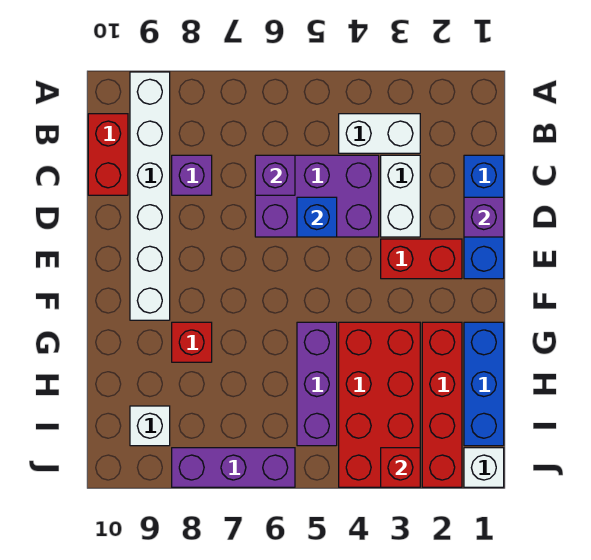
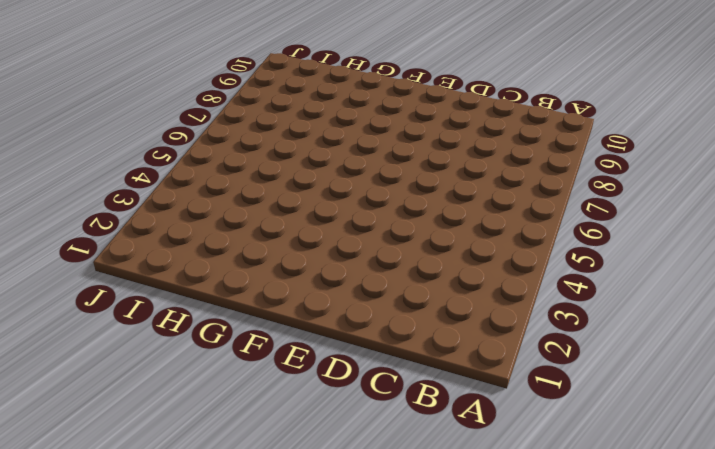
none -> white 1x6 brick [130,72,170,320]
none -> white 1x2 brick [339,114,420,153]
none -> red 1x2 brick [88,114,128,195]

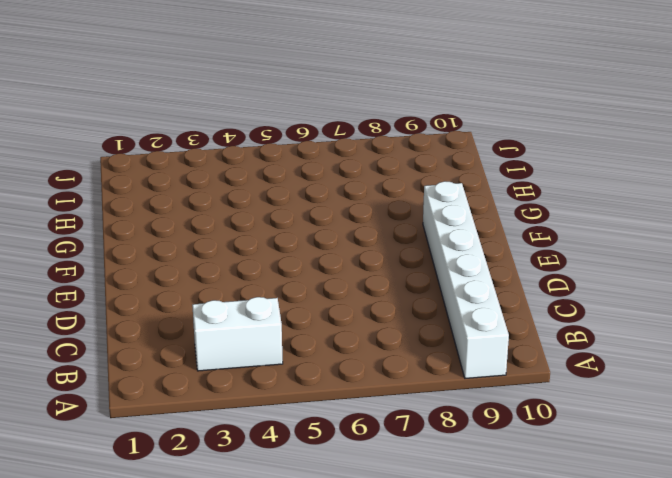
none -> red 1x2 brick [88,114,128,195]
none -> blue 1x3 brick [464,155,504,279]
none -> white 1x2 brick [381,155,420,237]

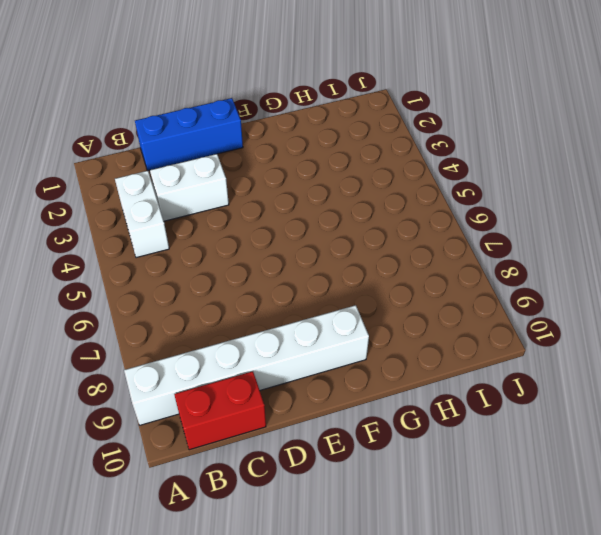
none -> purple 2x3 brick [255,155,379,237]
none -> purple 1x1 brick [172,155,212,195]
none -> red 1x2 brick [381,239,462,279]

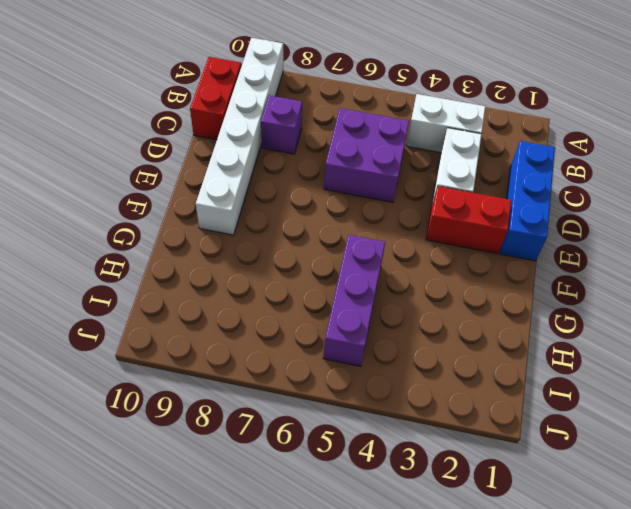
purple 2x2 brick [324,108,409,202] -> purple 2x3 brick [255,155,379,237]
none -> blue 1x3 brick [464,322,504,446]
none -> red 1x4 brick [422,322,462,487]
none -> red 2x4 brick [339,322,420,487]

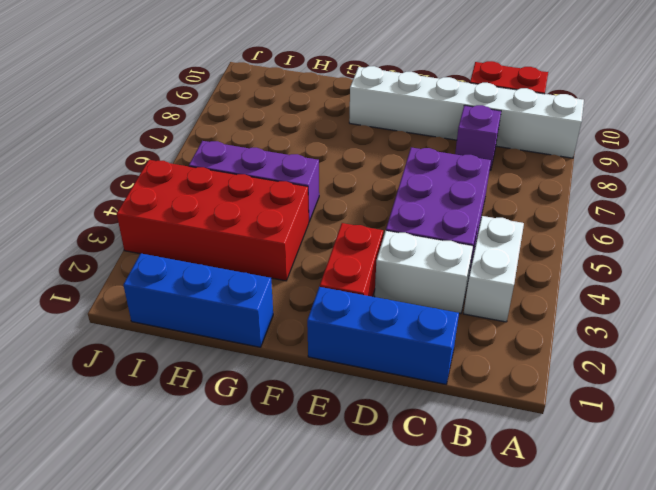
none -> red 1x4 brick [422,322,462,487]
none -> red 1x1 brick [172,322,212,362]
none -> white 1x1 brick [130,406,170,446]

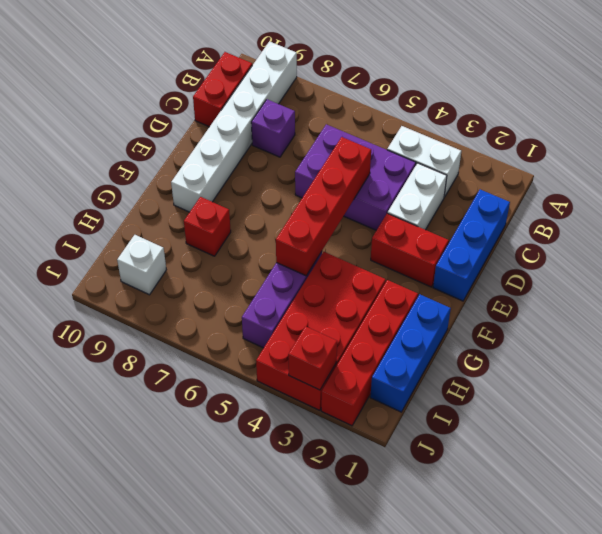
red 1x4 brick [276,137,371,276] -> blue 1x1 brick [297,197,337,237]
none -> white 1x1 brick [464,448,504,487]
none -> purple 1x3 brick [172,448,295,487]
none -> purple 1x1 brick [255,155,295,195]

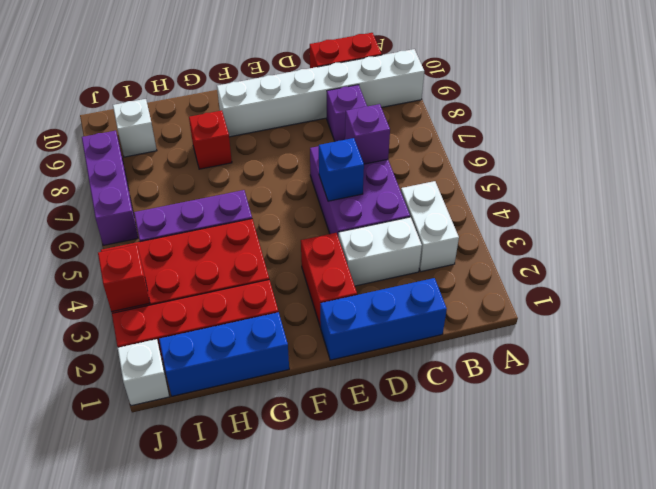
none -> purple 1x1 brick [464,197,504,237]

